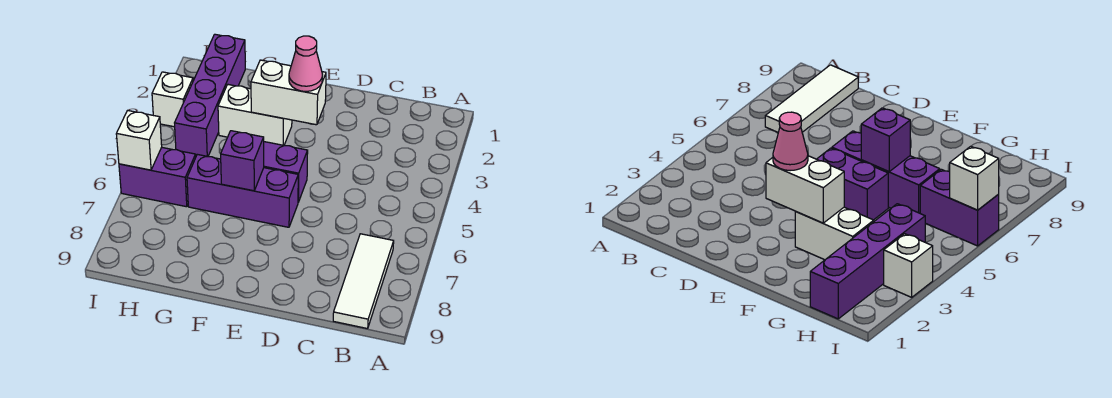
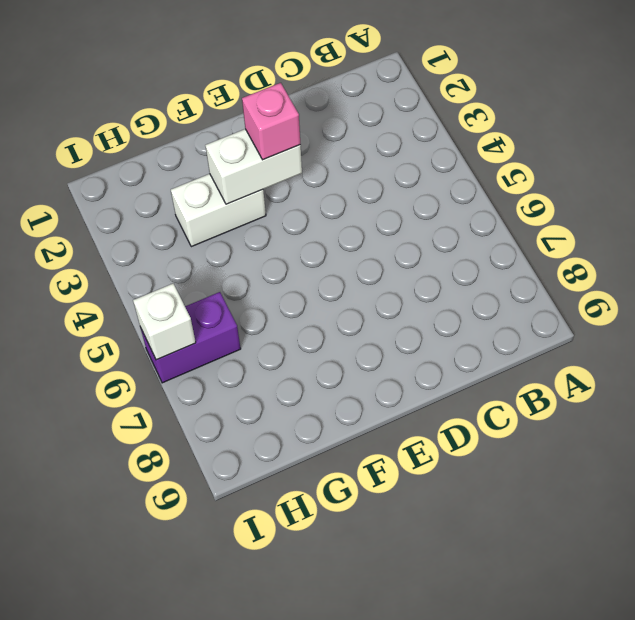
pink 1x1 brick [242,83,300,160] -> pink 1x1 cone [289,36,323,91]
none -> white 1x3 tile [333,234,394,329]
none -> purple 1x2 brick [264,142,308,202]

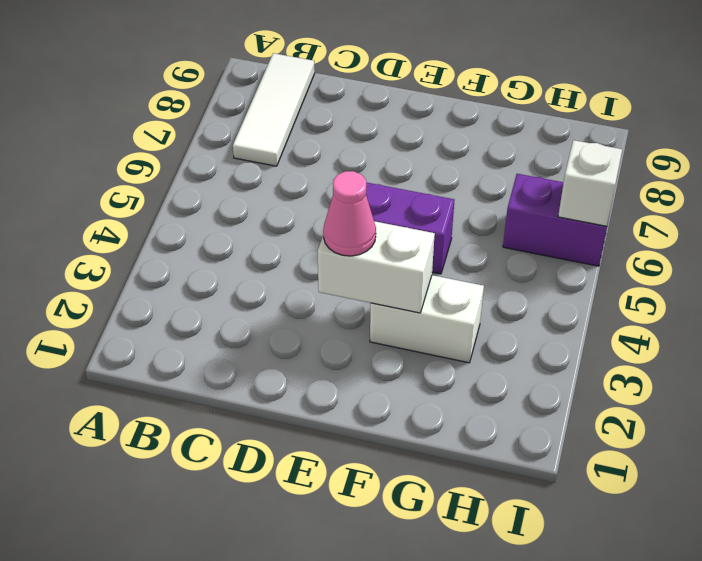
none -> purple 1x3 brick [187,154,298,227]
none -> purple 1x4 brick [175,34,245,157]

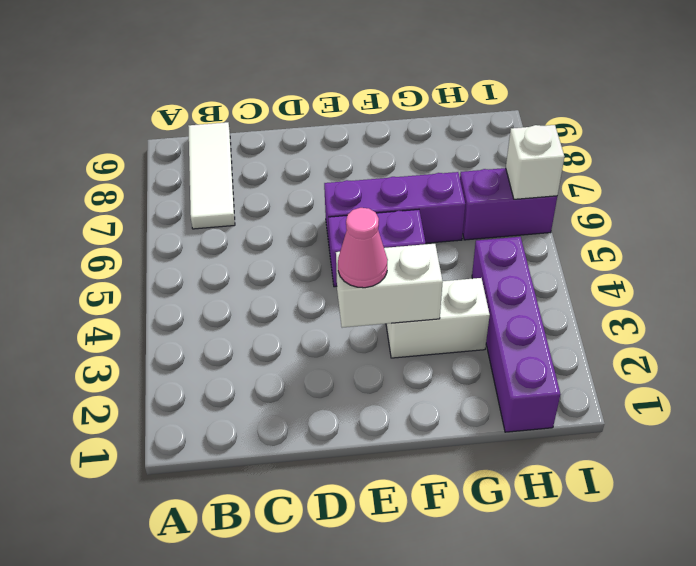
none -> white 1x1 brick [152,72,193,127]
none -> purple 1x1 brick [221,131,264,191]

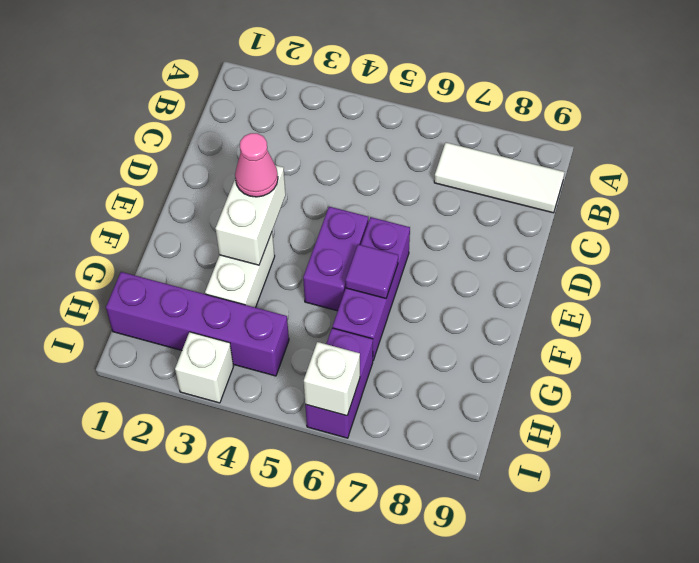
purple 1x1 tile [345,244,398,298] -> purple 1x1 brick [221,131,264,191]

